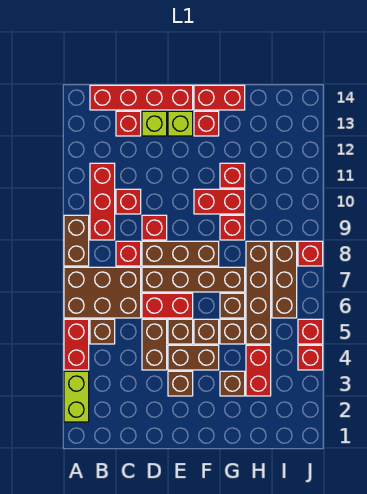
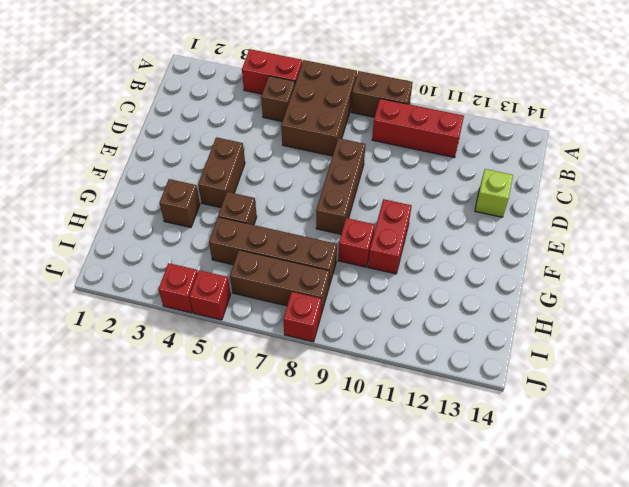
none -> lime 1x2 brick [64,371,89,422]
none -> red 1x4 brick [90,85,193,110]
none -> red 1x1 brick [116,241,141,266]
none -> red 1x1 brick [116,189,141,214]

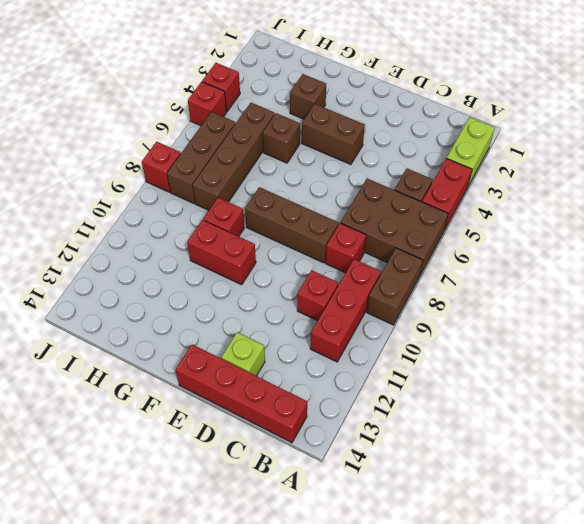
none -> red 1x1 brick [116,111,141,136]
none -> brown 1x2 brick [142,319,167,370]
none -> red 1x2 brick [142,293,193,318]
none -> brown 1x4 brick [142,267,245,292]

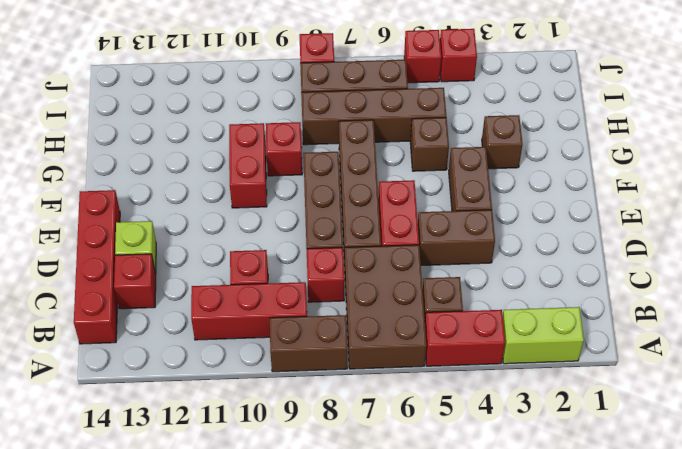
none -> red 1x1 brick [142,215,167,240]
none -> brown 1x1 brick [168,371,193,396]
none -> brown 1x1 brick [168,319,193,344]
none -> lime 1x1 brick [168,111,193,136]

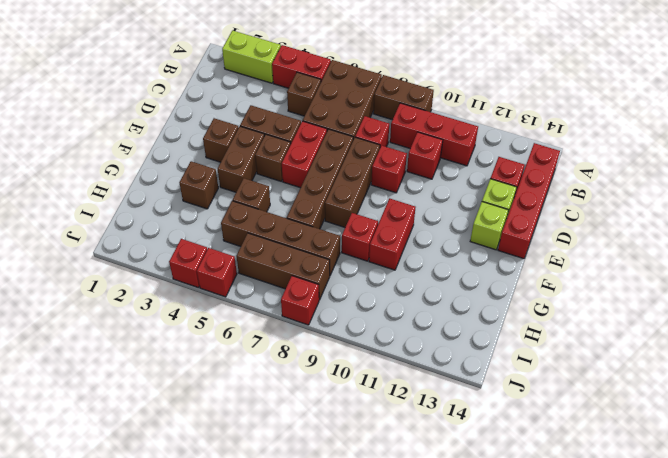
none -> brown 1x1 brick [194,319,219,344]
none -> red 1x1 brick [194,111,219,136]
none -> red 1x2 brick [194,85,245,110]
none -> brown 1x1 brick [220,293,245,318]

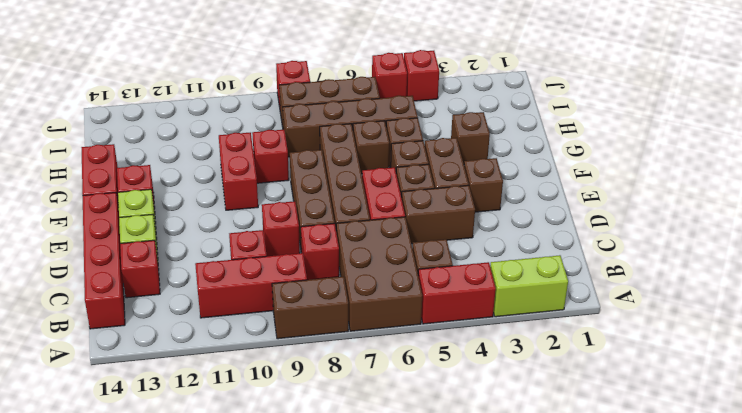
none -> red 1x1 brick [220,163,245,188]
none -> red 1x2 brick [246,345,271,396]

